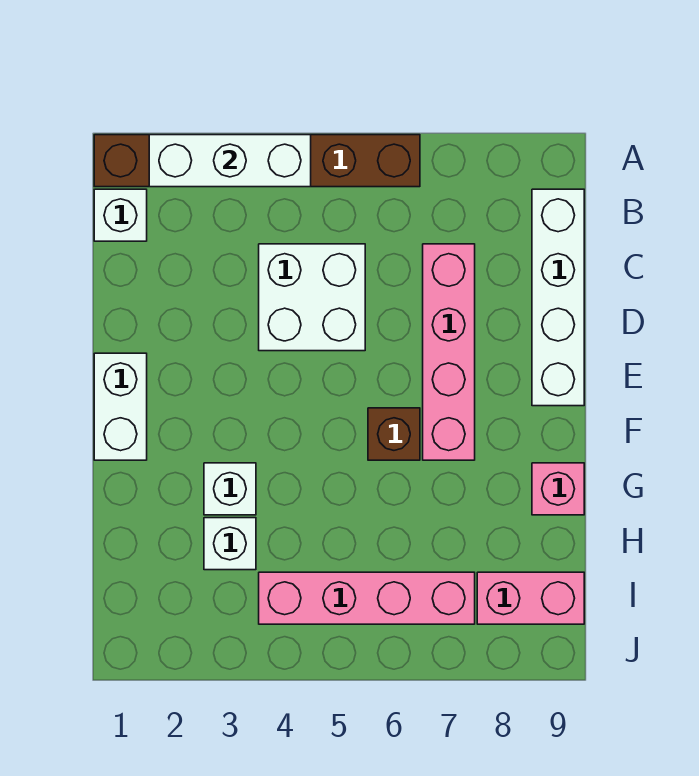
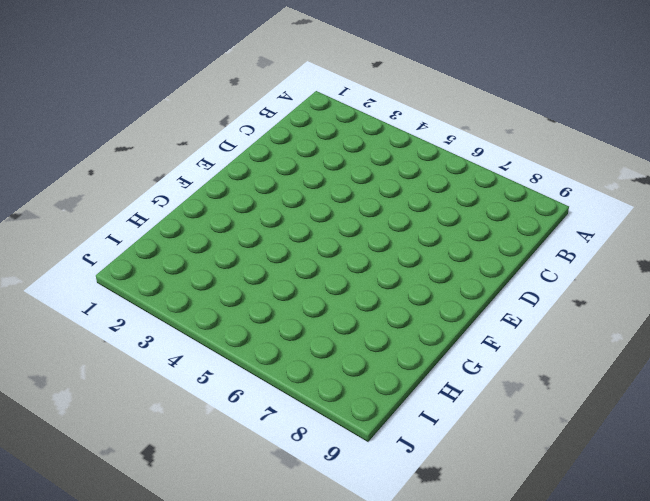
none -> brown 1x6 brick [94,135,420,187]
none -> white 1x1 brick [94,189,147,241]
none -> white 1x4 brick [532,189,584,406]

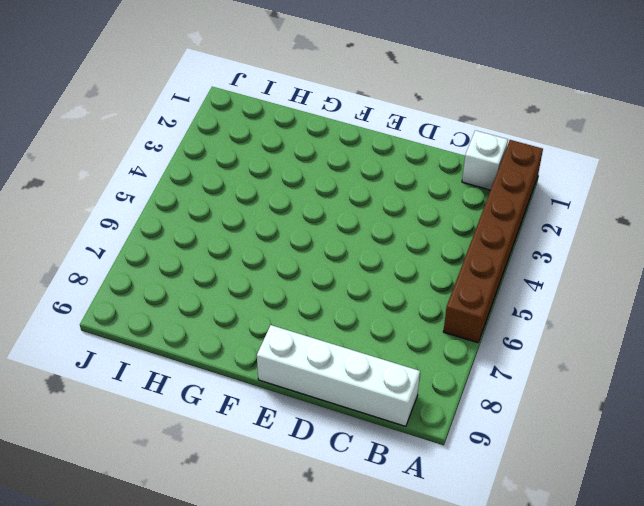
none -> white 2x2 brick [259,244,365,351]
none -> pink 1x4 brick [423,244,475,460]
none -> white 1x2 brick [94,353,147,460]

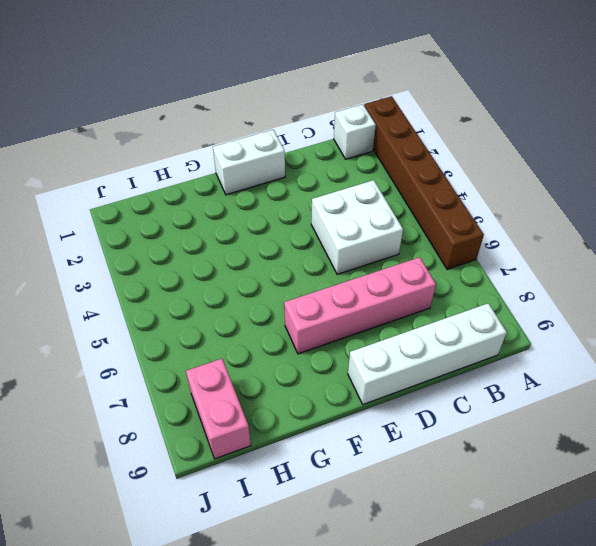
none -> brown 1x1 brick [368,408,420,460]
none -> white 1x1 brick [204,463,256,515]
none -> pink 1x1 brick [532,463,584,515]

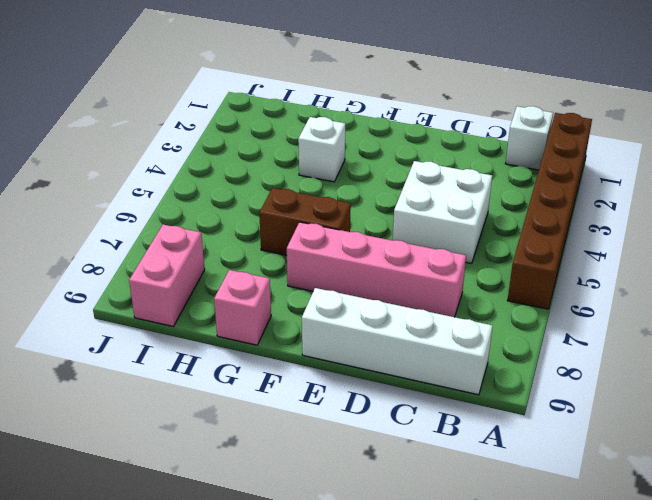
brown 1x2 brick [259,188,351,255] -> brown 1x1 brick [368,408,420,460]
none -> white 1x2 brick [94,353,147,460]
none -> white 1x1 brick [204,518,256,570]
none -> pink 1x4 brick [259,572,475,624]

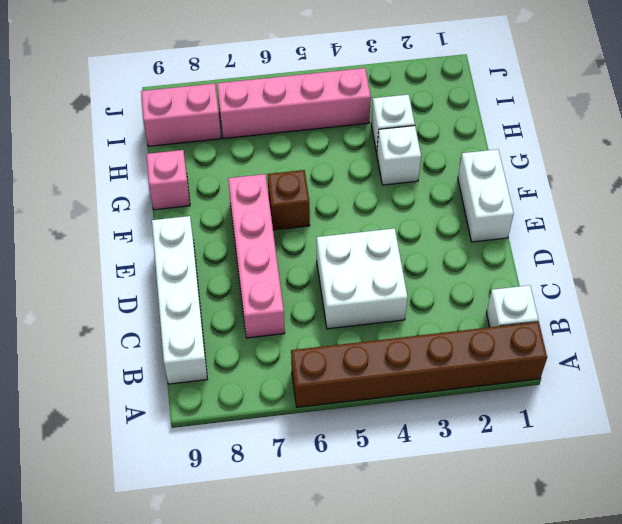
none -> white 1x3 brick [149,135,311,187]

